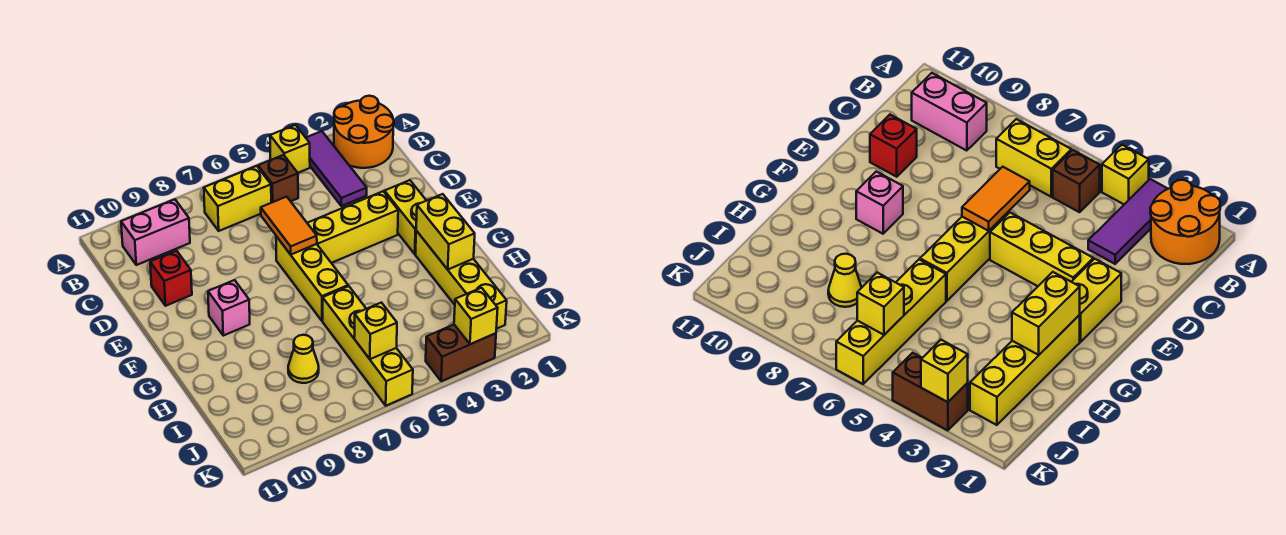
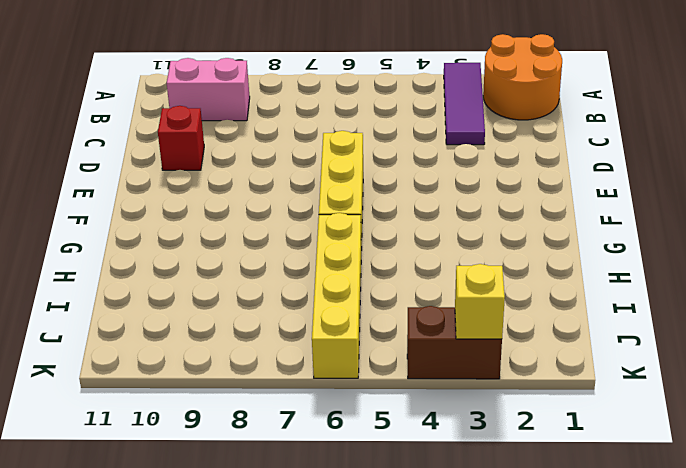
none -> yellow 1x1 brick [270,125,310,173]
none -> brown 1x1 brick [258,155,298,203]
none -> yellow 1x2 brick [204,166,271,231]

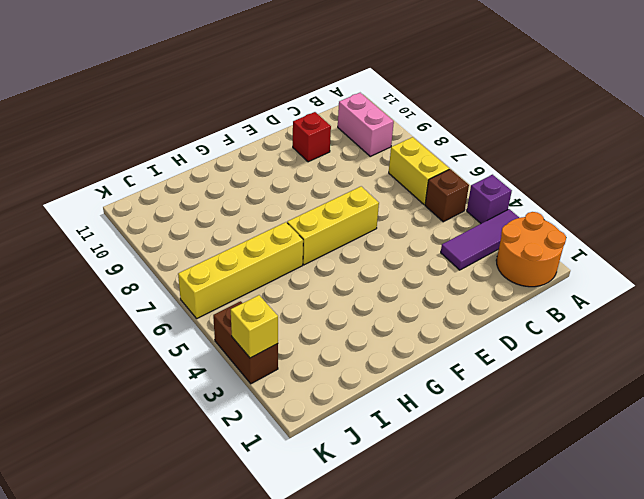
purple 1x1 brick [467,175,512,223] -> yellow 1x1 brick [270,125,310,173]
none -> yellow 1x2 brick [385,180,427,254]
none -> yellow 1x3 brick [308,191,398,263]
none -> pink 1x1 brick [208,280,250,336]

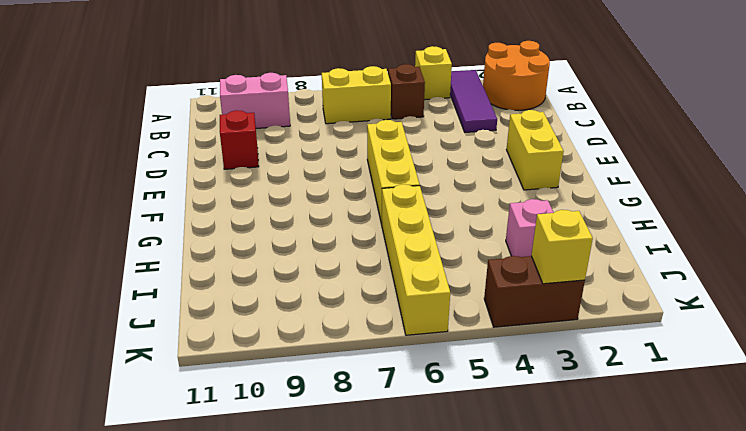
pink 1x1 brick [506,199,554,257] -> pink 1x1 brick moved to [208,280,250,336]
none -> yellow 1x3 brick [308,191,398,263]
none -> yellow 1x4 brick [415,231,507,329]
none -> yellow 1x1 cone [288,335,319,383]

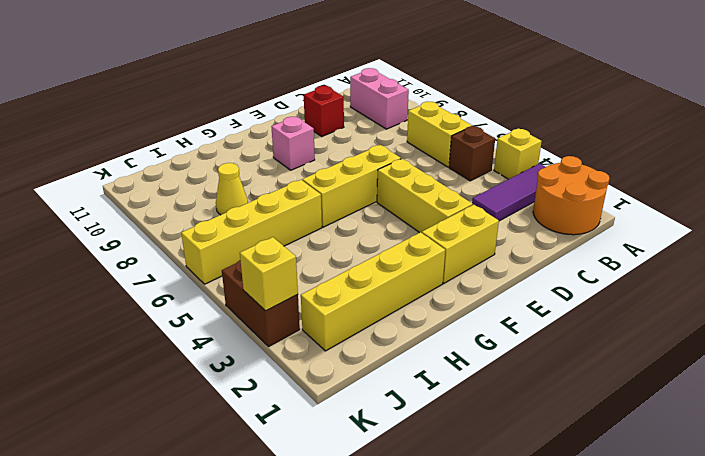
none -> orange 1x2 tile [261,197,317,255]
none -> yellow 1x2 brick [416,194,475,269]
none -> yellow 1x1 brick [354,303,397,359]

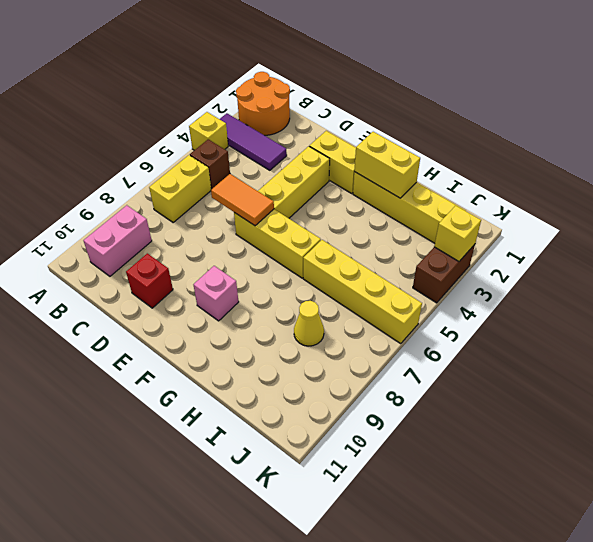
none -> yellow 1x1 brick [354,303,397,359]

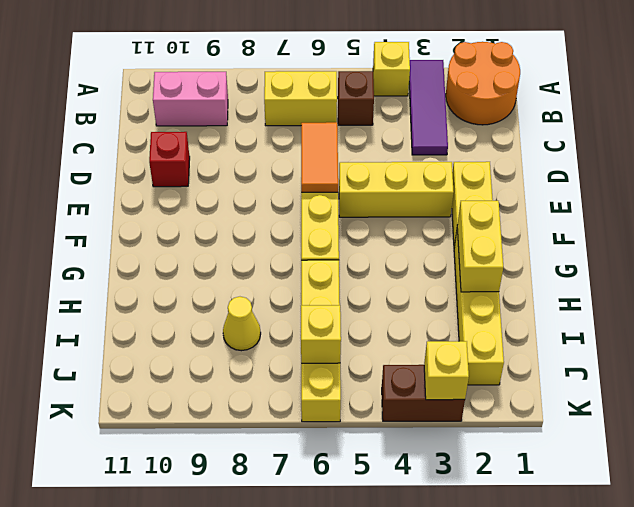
none -> pink 1x1 brick [208,280,250,336]

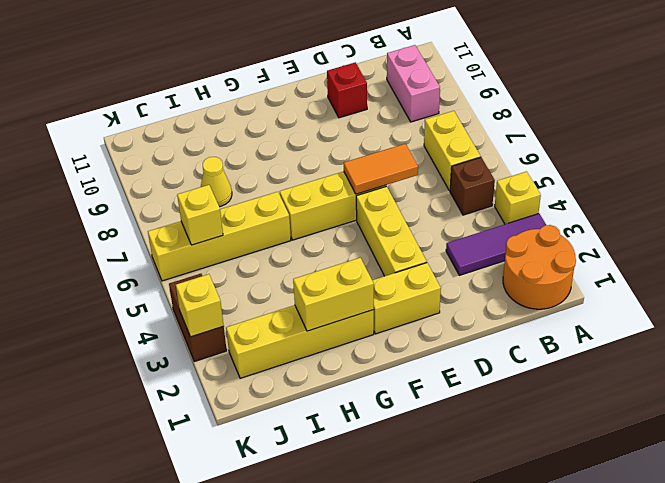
none -> pink 1x1 brick [208,280,250,336]

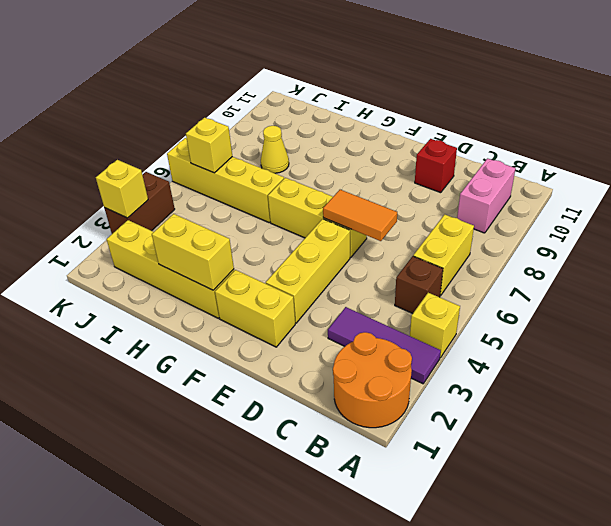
none -> pink 1x1 brick [208,280,250,336]

